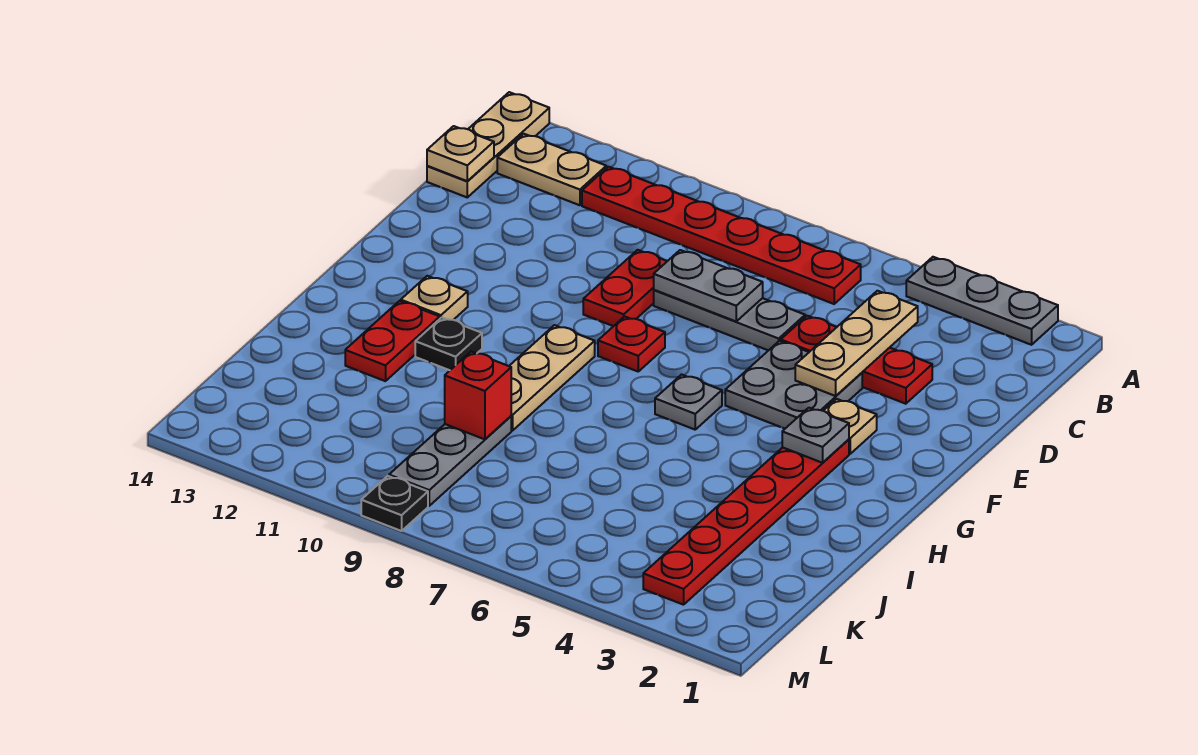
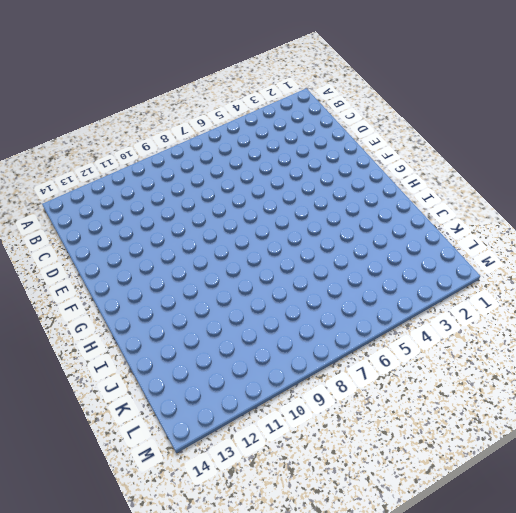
none -> grey 1x3 plate [906,257,1058,345]
none -> tan 1x3 plate [427,92,549,197]
none -> red 1x6 plate [582,167,861,304]

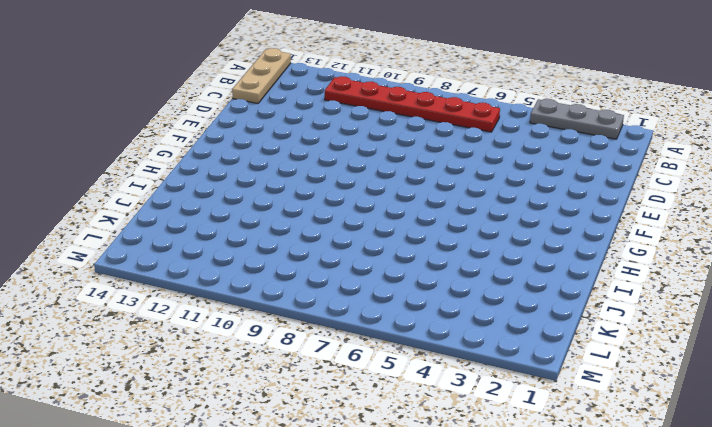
none -> tan 1x2 plate [497,134,606,205]
none -> red 1x3 plate [781,316,932,404]
none -> grey 1x3 plate [654,290,805,351]

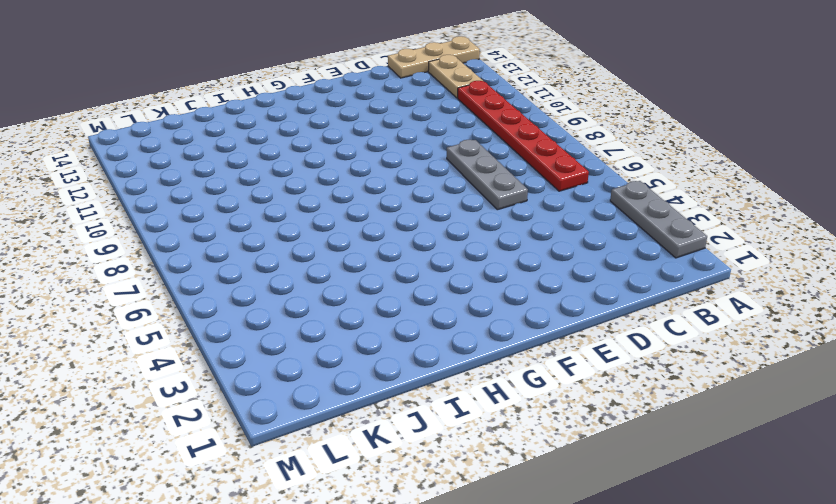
none -> red 1x3 plate [781,316,932,404]
none -> red 1x2 plate [583,250,667,326]
none -> grey 2x2 plate [725,341,862,429]

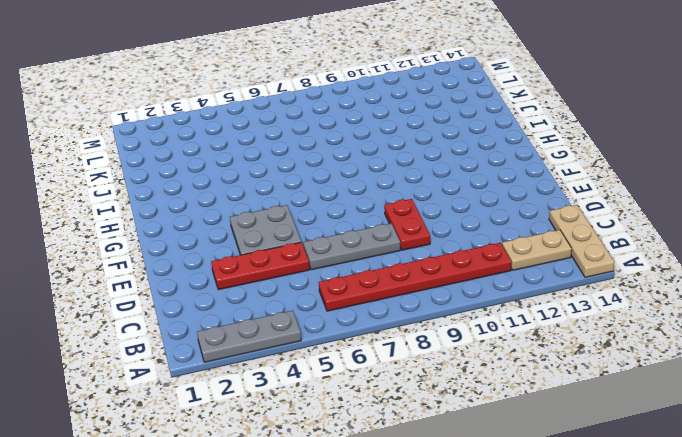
none -> tan 1x1 plate [823,399,877,454]
none -> red 1x1 plate [598,317,665,371]
none -> red 1x6 plate [643,439,849,605]

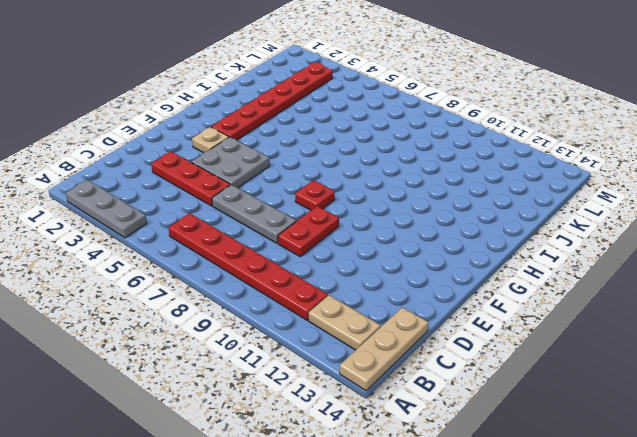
none -> grey 1x1 plate [655,375,722,430]
none -> tan 1x3 plate [510,325,595,431]
none -> tan 1x1 plate [401,276,468,320]

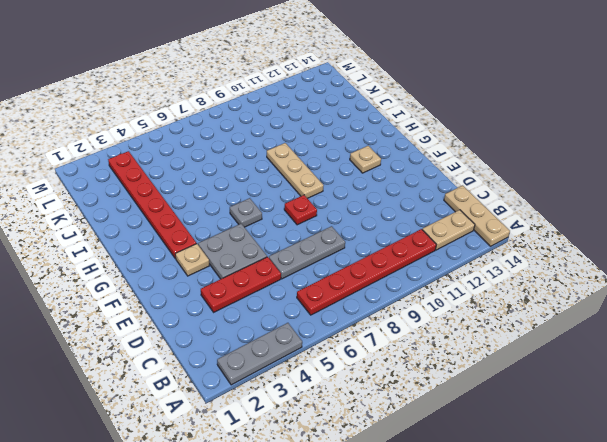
none -> red 1x2 plate [583,250,667,326]
none -> black 1x1 plate [415,318,482,370]
none -> red 1x2 plate [345,301,440,381]

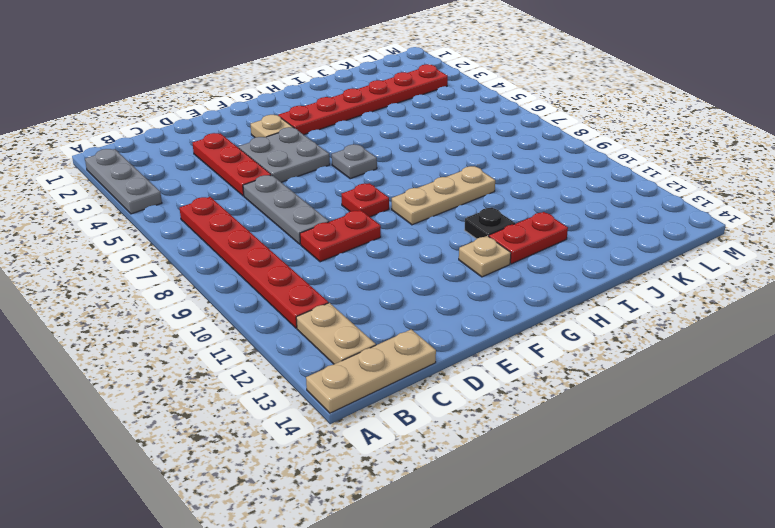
none -> grey 1x3 plate [389,416,511,506]
none -> black 1x1 plate [361,476,428,531]
none -> tan 1x3 plate [795,291,918,396]

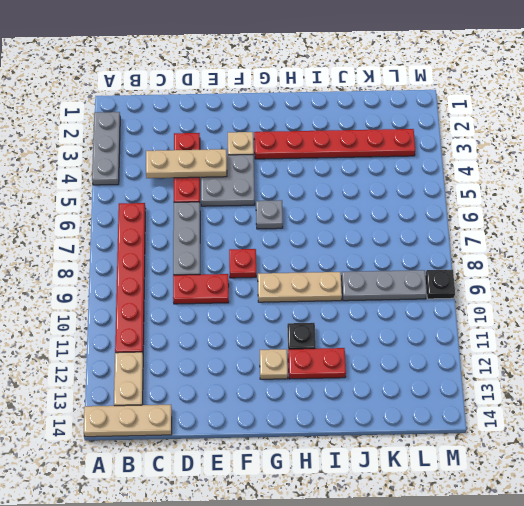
none -> tan 1x1 plate [427,126,494,181]
none -> grey 1x2 plate [654,250,763,321]
none -> grey 1x1 plate [782,408,849,463]

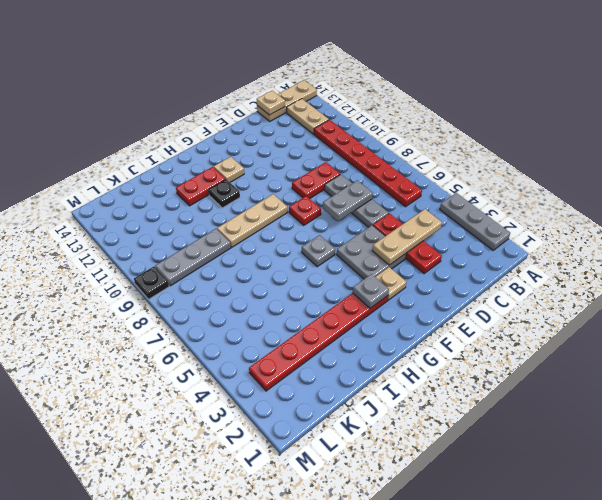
grey 1x2 plate [323,180,373,221] -> grey 1x2 plate turned to [654,250,763,321]
none -> red 1x1 brick [445,352,511,439]

